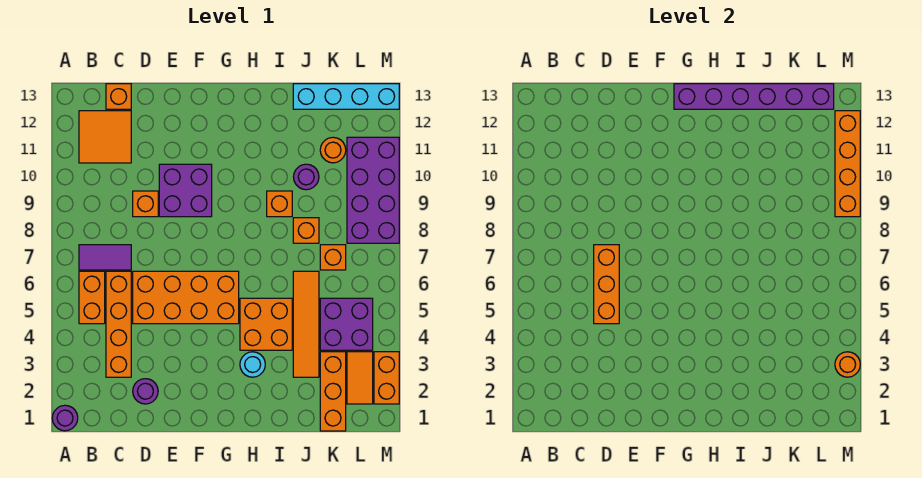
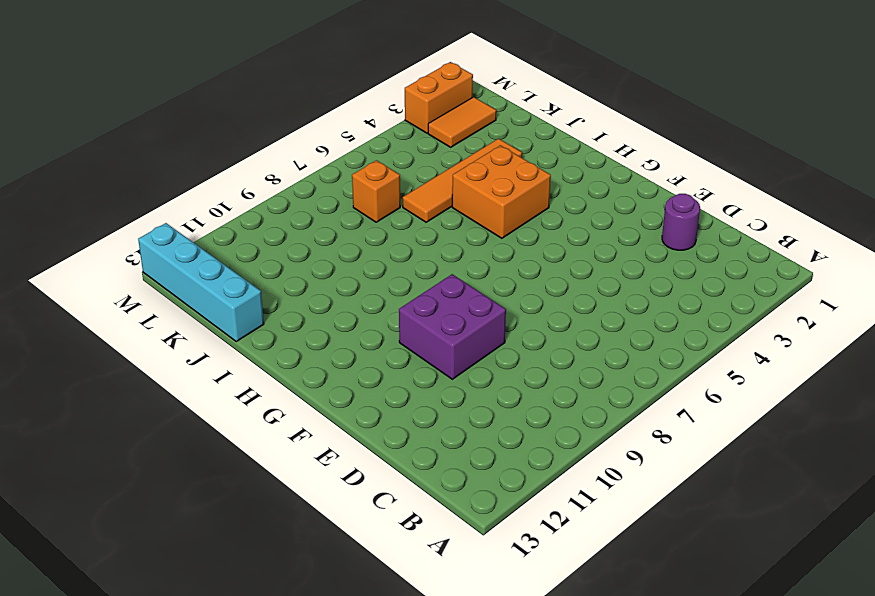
none -> purple 1x1 round brick [52,405,78,431]
none -> orange 1x2 brick [79,271,105,324]
none -> purple 1x2 tile [79,245,131,270]

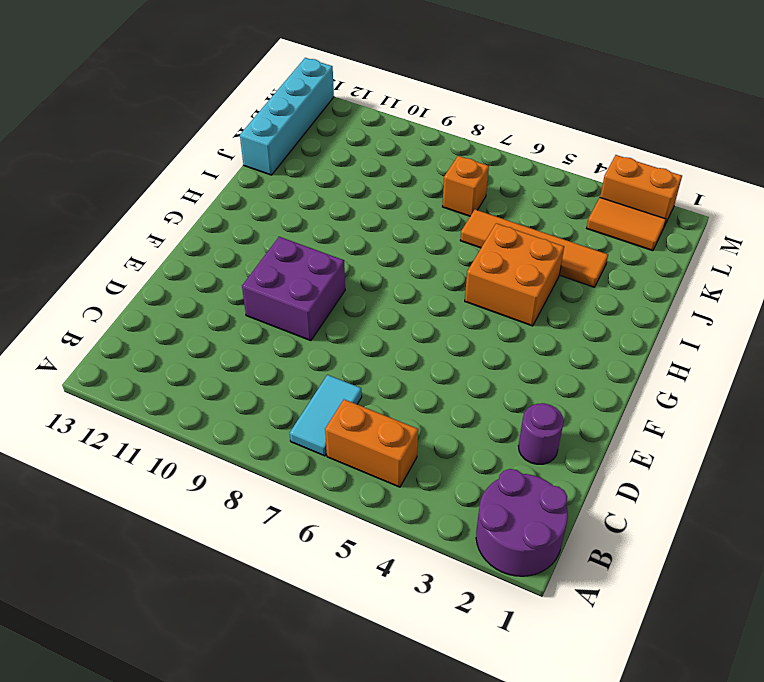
purple 2x2 round brick [476,469,568,576] -> purple 1x1 round brick [52,405,78,431]
cyan 1x2 tile [290,375,362,456] -> purple 1x2 tile [79,245,131,270]
none -> orange 2x2 tile [79,111,131,163]
none -> orange 1x4 brick [106,271,131,377]
none -> orange 1x1 brick [106,84,131,109]

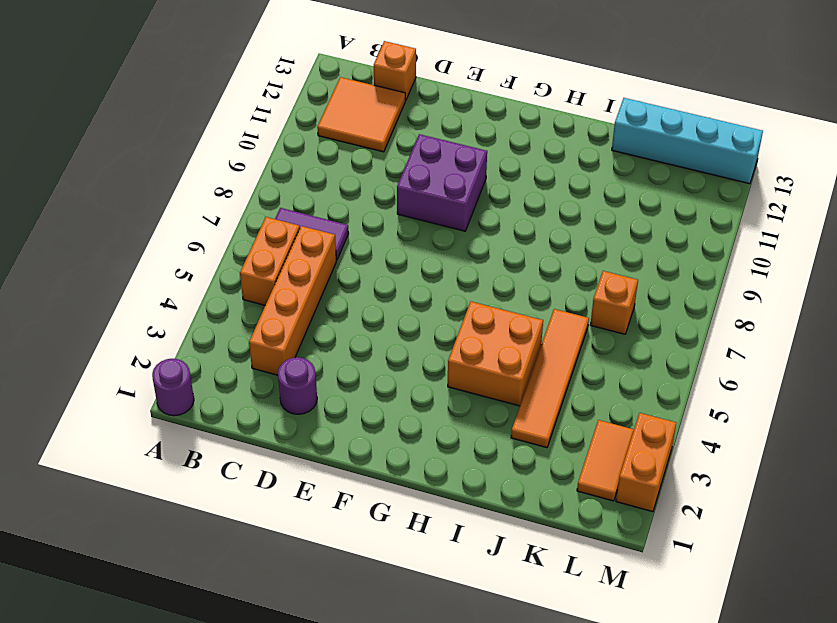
none -> orange 2x4 brick [133,271,239,324]
none -> orange 1x1 brick [133,191,158,217]
none -> cyan 1x1 round brick [240,352,265,377]

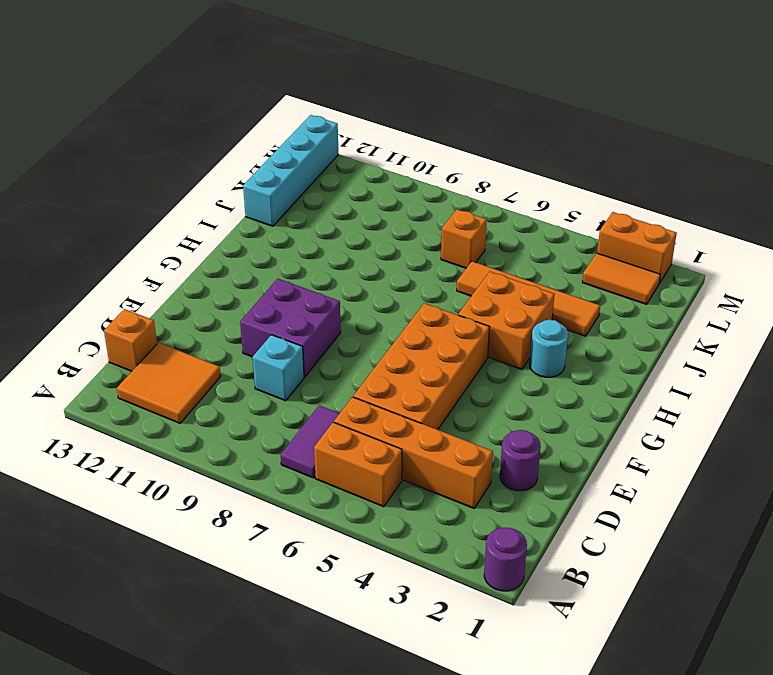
cyan 1x1 brick [253,335,304,401] -> orange 1x1 brick [133,191,158,217]
none -> orange 1x1 brick [267,191,292,217]
none -> orange 1x1 brick [293,218,319,243]
none -> purple 1x1 round brick [294,164,319,190]

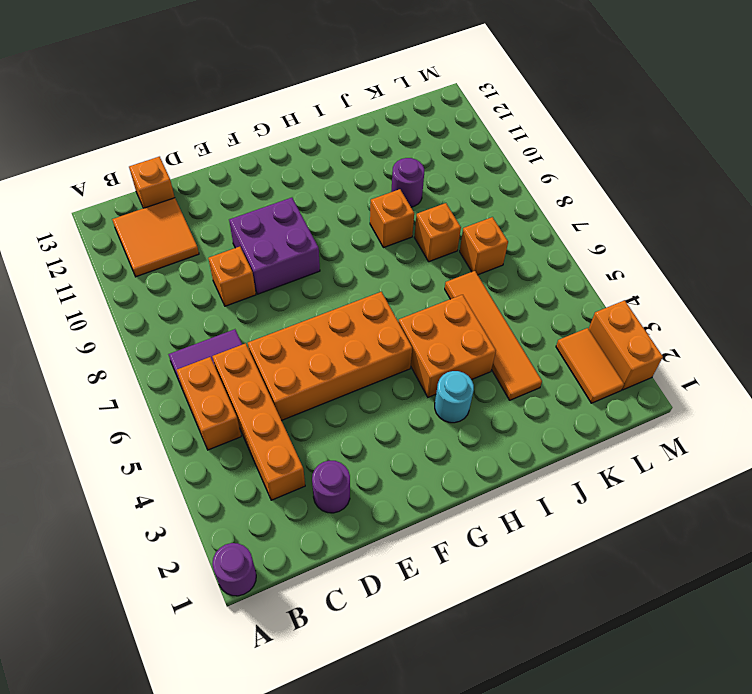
none -> cyan 1x4 brick [293,84,399,109]
none -> orange 1x3 brick [320,352,346,431]
none -> purple 2x2 brick [320,298,373,350]

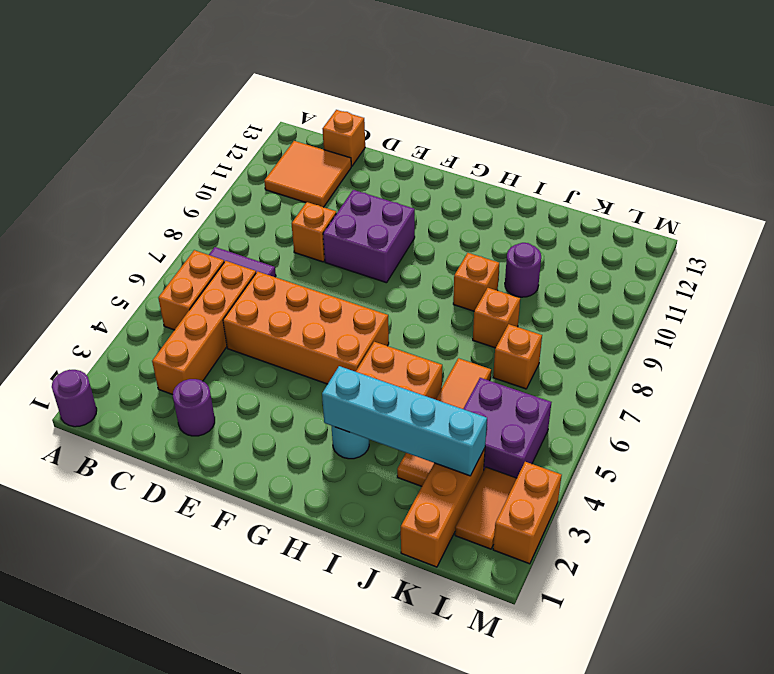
cyan 1x4 brick [322,366,487,476] -> cyan 1x4 brick moved to [293,84,399,109]
none -> orange 1x1 round brick [320,137,346,163]
none -> purple 2x4 brick [347,137,399,243]
none -> orange 1x3 brick [594,245,619,324]

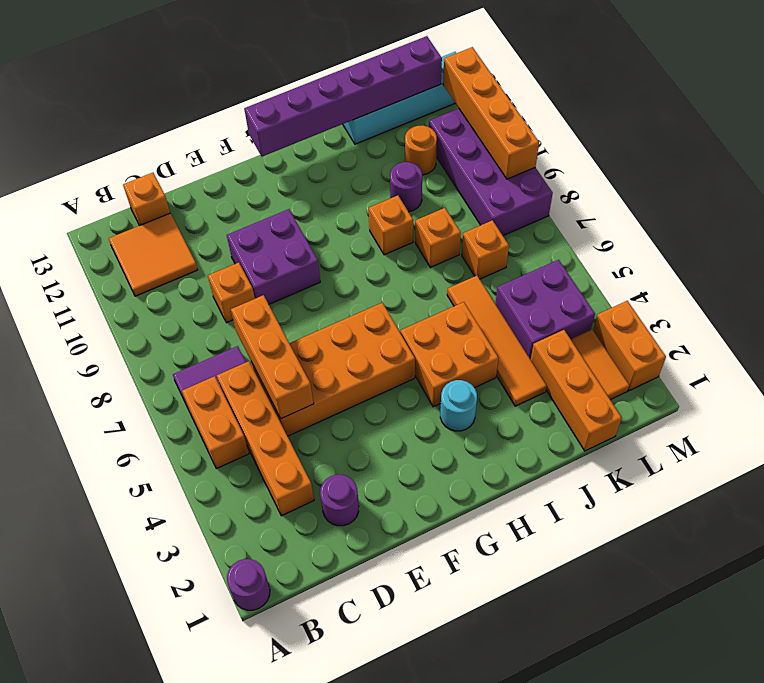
none -> orange 1x1 round brick [835,352,860,377]

